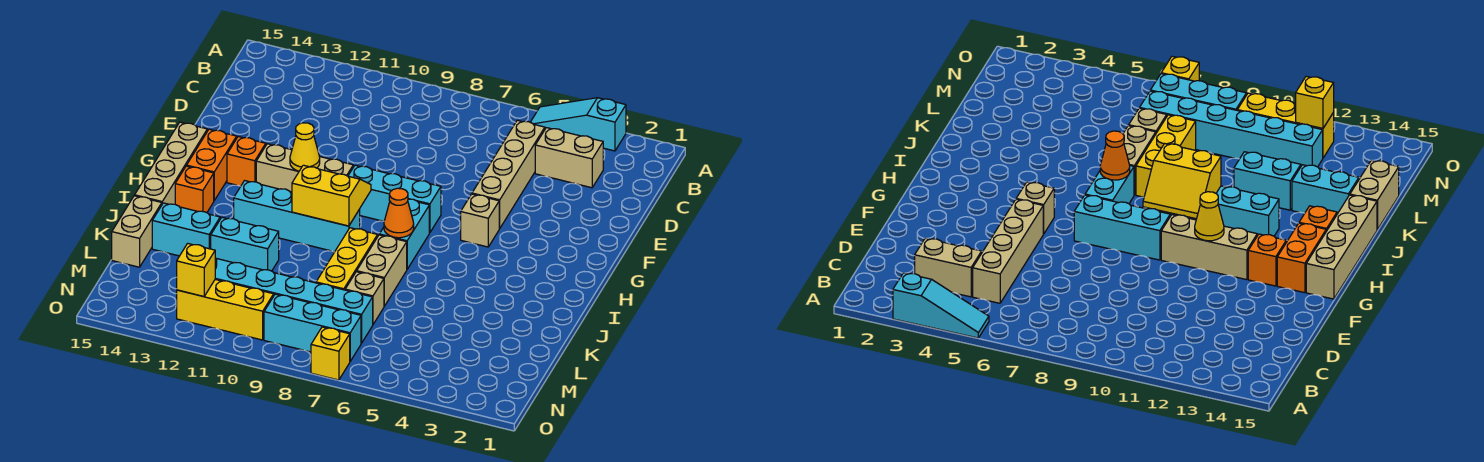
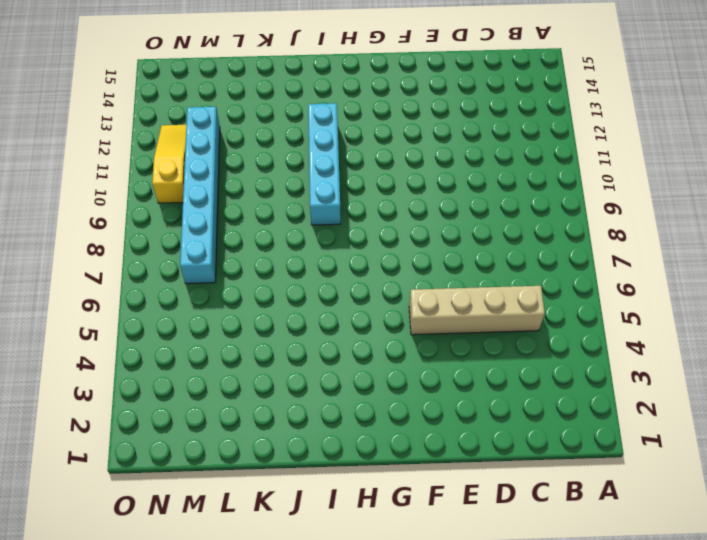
yellow 1x3 slope [152,125,186,203] -> yellow 1x3 brick [177,279,274,340]
none -> cyan 1x3 slope [530,98,626,151]
none -> tan 1x2 brick [535,128,603,188]
none -> tan 1x1 brick [461,194,500,247]

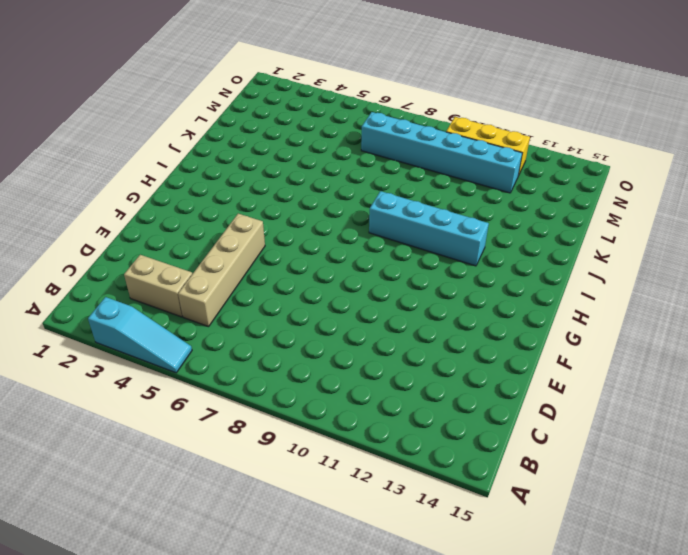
none -> tan 1x1 brick [461,194,500,247]
none -> cyan 1x3 brick [348,165,441,233]
none -> tan 1x3 brick [256,144,353,192]

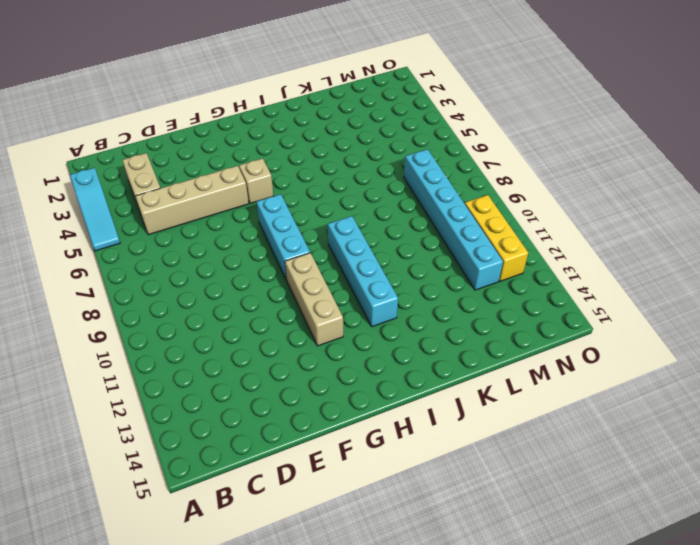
none -> orange 1x1 brick [227,137,266,186]
none -> orange 1x2 brick [187,129,237,200]
none -> tan 1x4 brick [135,122,207,204]

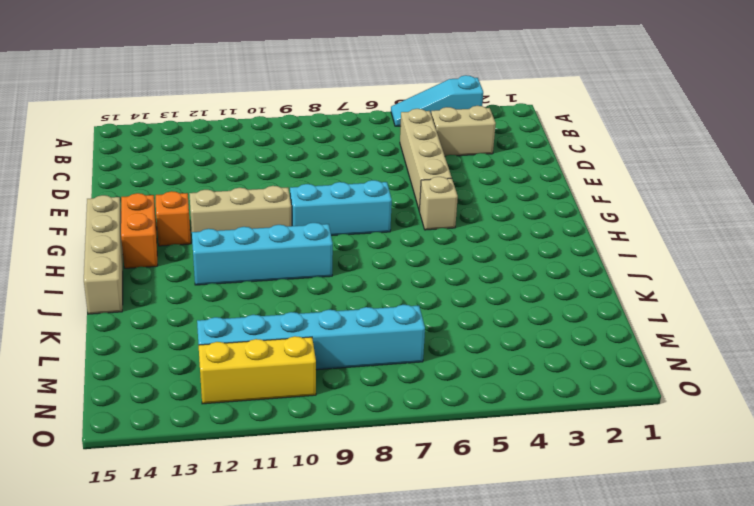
none -> cyan 1x2 brick [379,199,429,269]
none -> orange 1x1 brick [175,166,214,213]
none -> tan 1x2 brick [357,235,407,306]

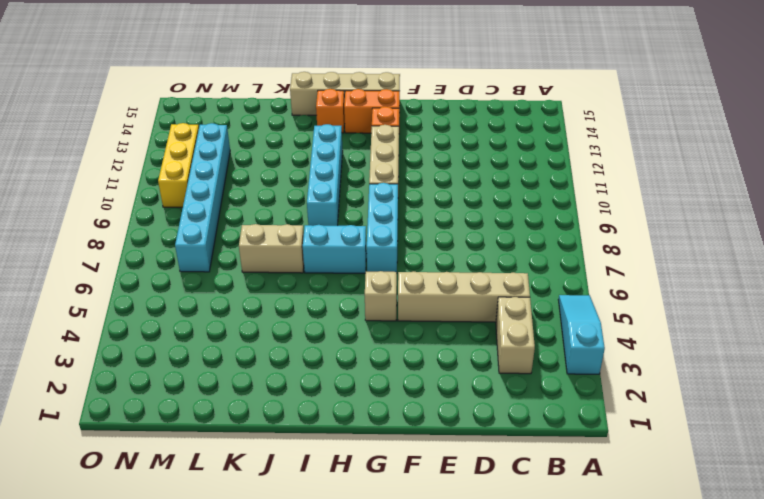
none -> yellow 1x3 brick [316,228,378,290]
none -> cyan 1x2 brick [211,218,279,271]
none -> cyan 1x2 brick [152,203,220,256]

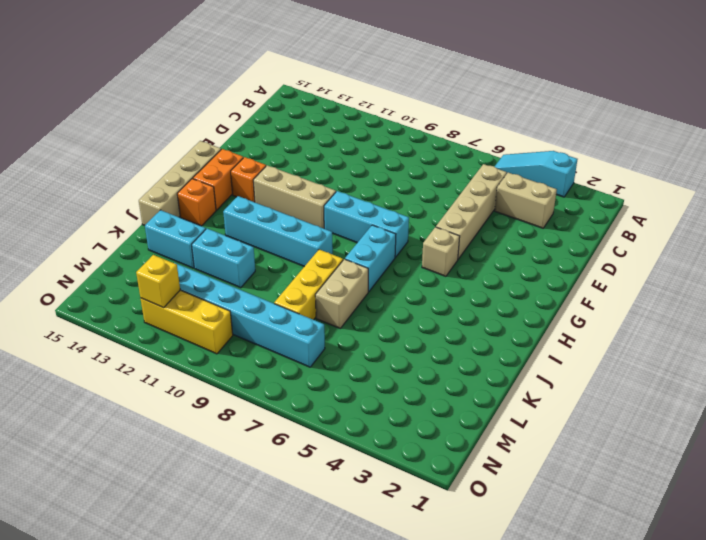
none -> tan 1x2 brick [112,196,162,267]
none -> tan 1x1 brick [345,272,384,324]
none -> cyan 1x3 brick [264,294,361,361]

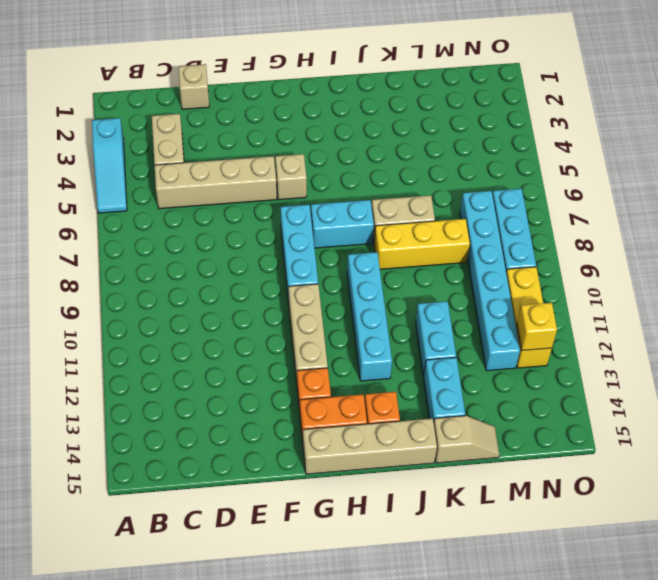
tan 1x1 brick [178,64,209,109] -> tan 1x1 brick moved to [345,272,384,324]
tan 1x2 slope [434,416,499,463] -> tan 1x2 brick [112,196,162,267]
none -> yellow 1x1 brick [311,327,350,380]
none -> yellow 1x1 cone [290,123,320,171]
none -> yellow 2x2 slope [292,165,371,226]

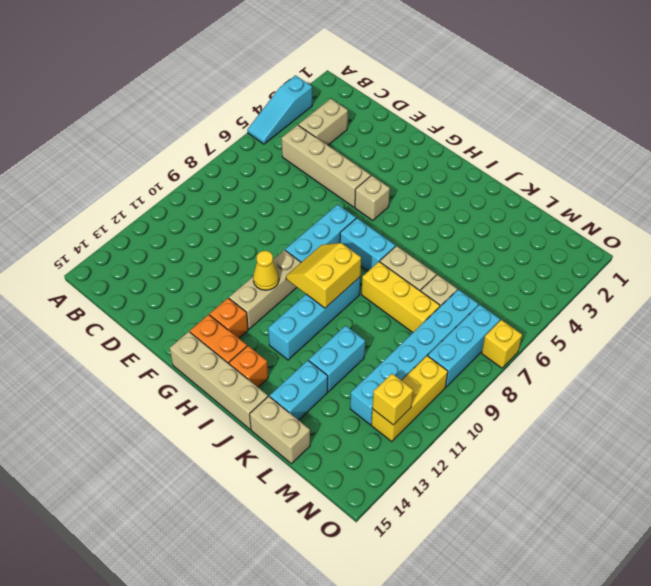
none -> orange 1x1 cone [384,188,414,238]

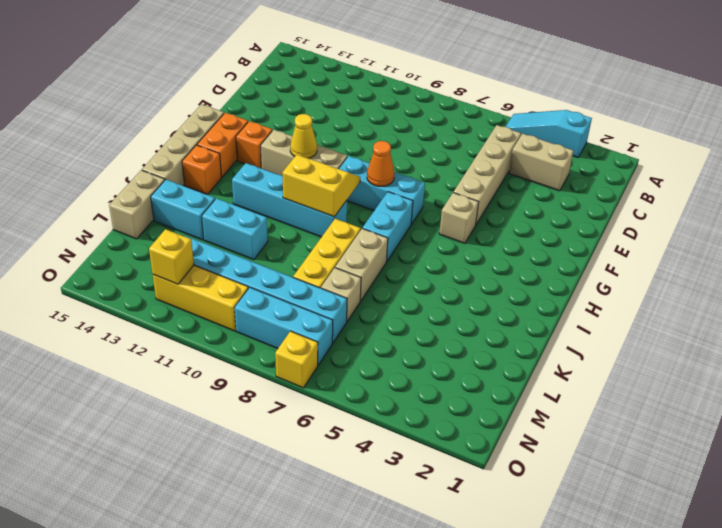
orange 1x1 cone [367,141,394,186] -> orange 1x1 cone moved to [384,188,414,238]

